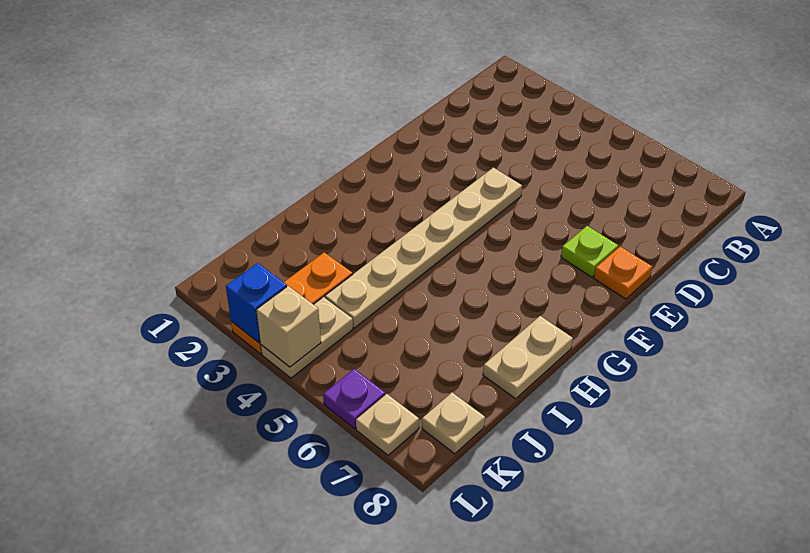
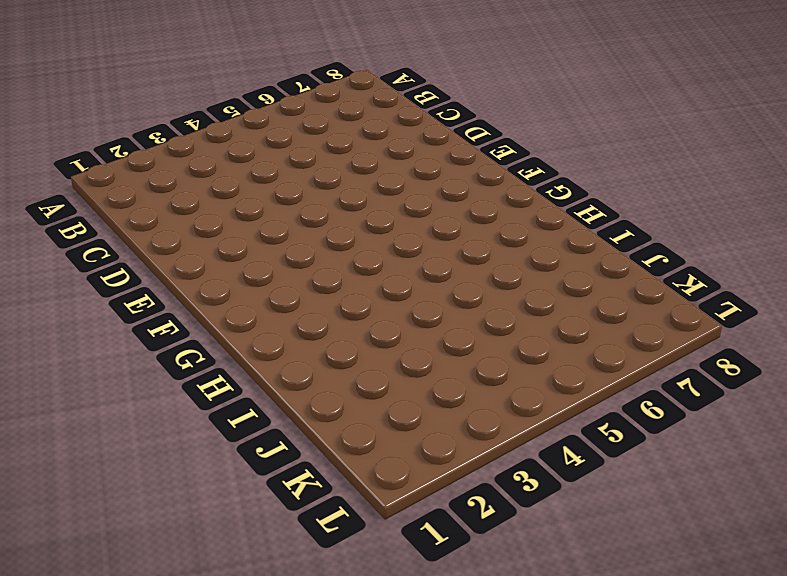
none -> tan 1x6 plate [325,168,522,328]
none -> lime 1x1 plate [561,226,618,277]

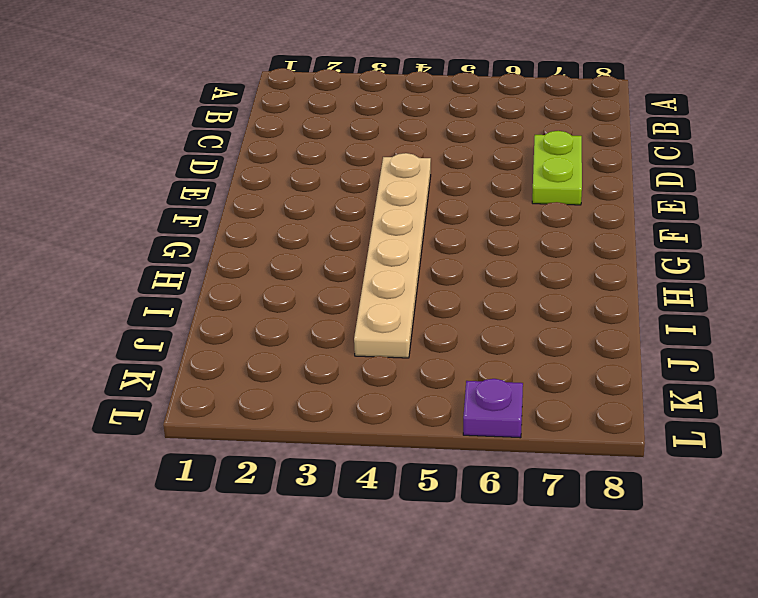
lime 1x2 plate [532,131,582,205] -> lime 1x1 plate [561,226,618,277]
none -> orange 1x1 plate [594,247,652,299]
none -> tan 1x2 plate [483,316,573,399]

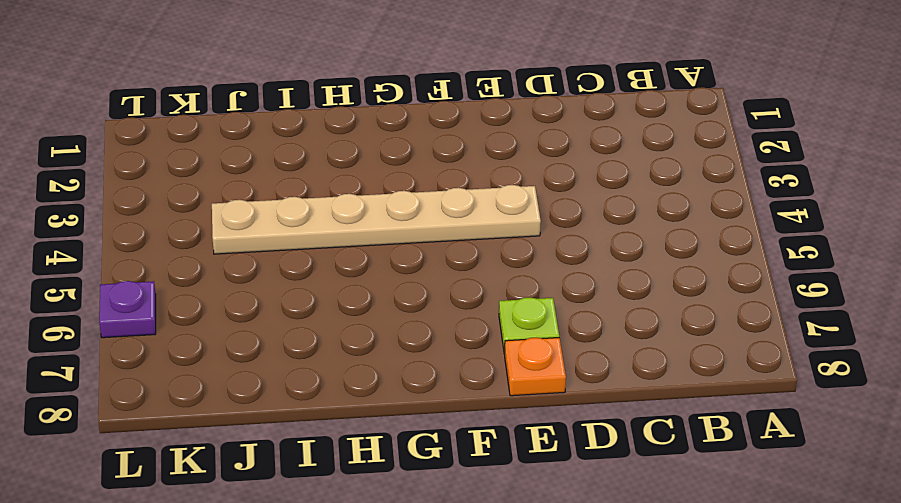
none -> tan 1x2 plate [483,316,573,399]
none -> orange 1x3 plate [231,252,353,354]

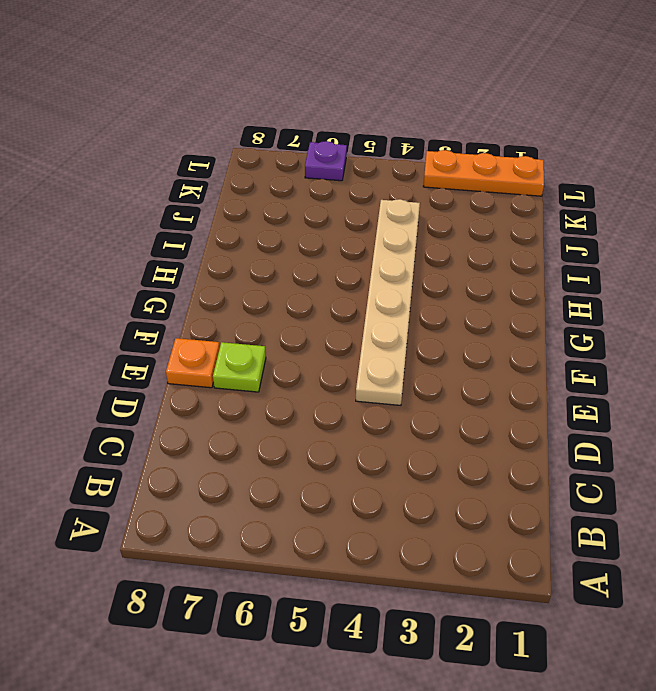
orange 1x3 plate [423,150,544,196] -> orange 1x3 plate turned to [231,252,353,354]
none -> tan 1x2 plate [483,316,573,399]
none -> tan 1x2 plate [261,297,353,378]

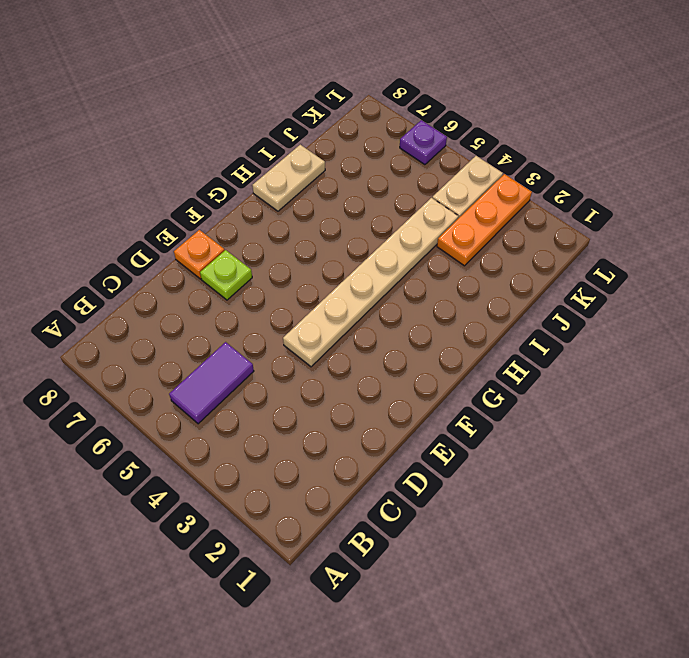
purple 1x2 tile [169,342,254,424] -> none
none -> tan 1x1 plate [422,393,485,454]
none -> tan 1x1 plate [356,394,419,455]

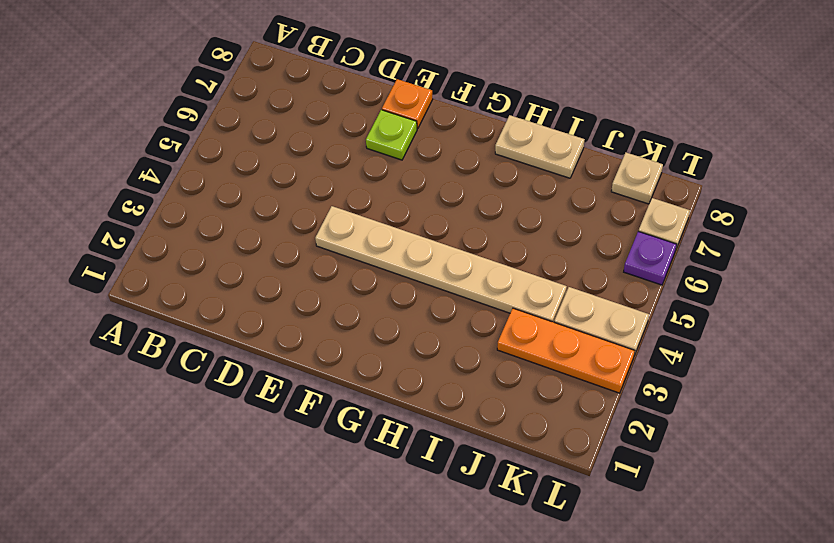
none -> blue 1x1 brick [226,263,287,343]
none -> tan 1x1 brick [256,286,321,367]

